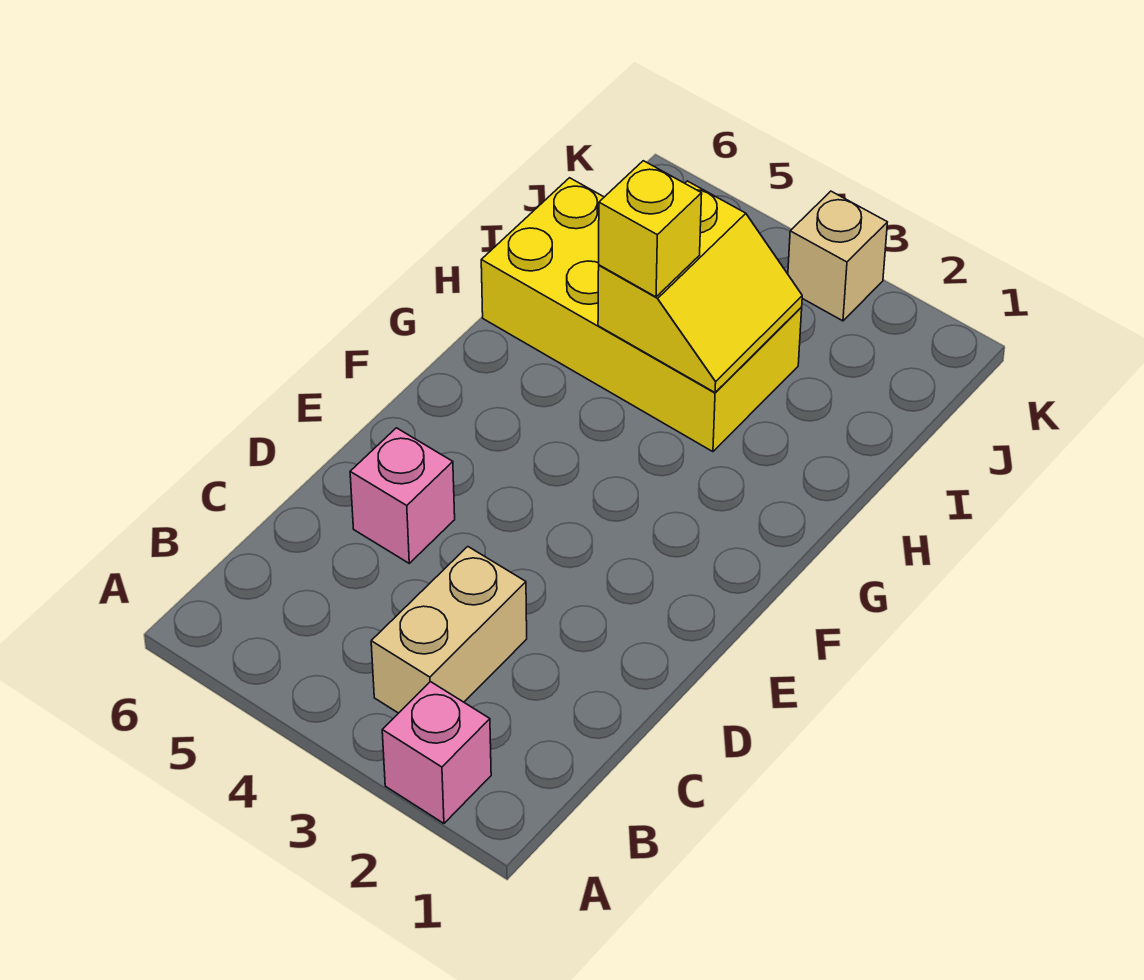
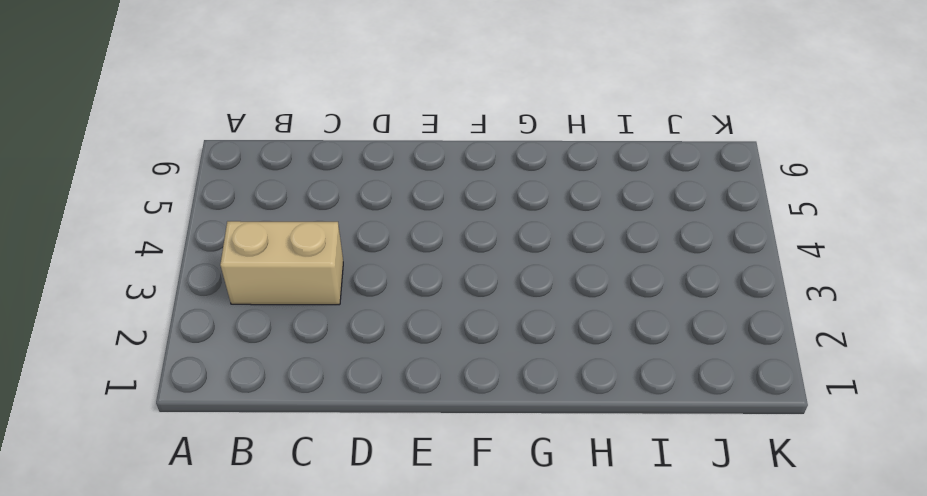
none -> pink 1x1 brick [382,682,491,823]
none -> pink 1x1 brick [350,428,455,563]

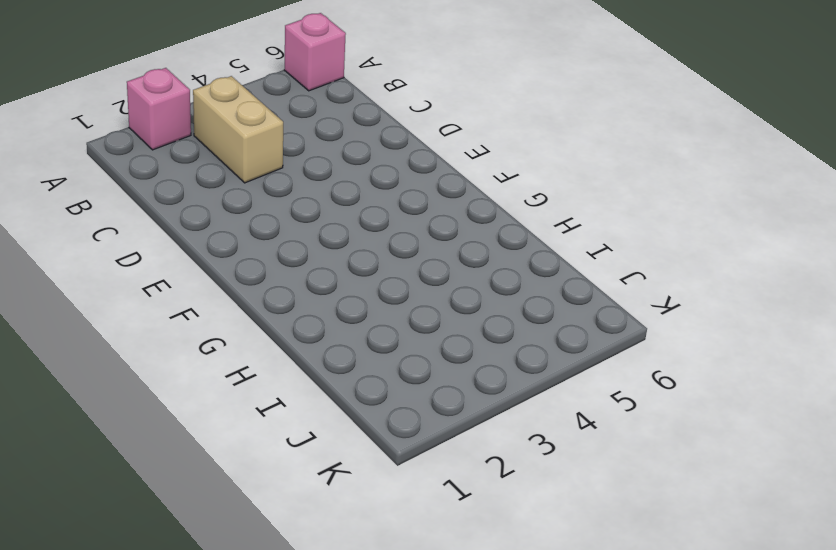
pink 1x1 brick [284,13,346,91] -> pink 1x1 brick moved to [350,428,455,563]
none -> yellow 2x4 brick [481,178,802,452]
none -> tan 1x1 brick [788,191,887,321]

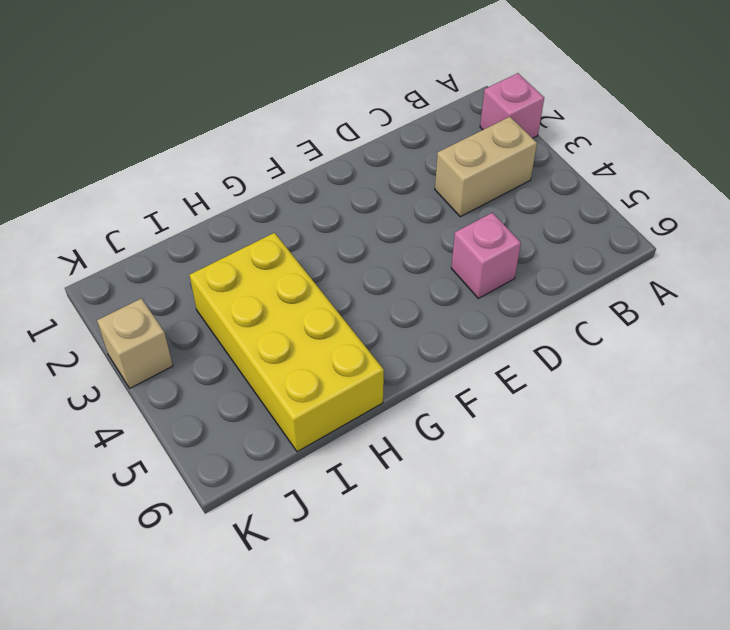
none -> yellow 2x2 slope [598,181,802,392]
none -> yellow 1x1 brick [599,161,702,297]

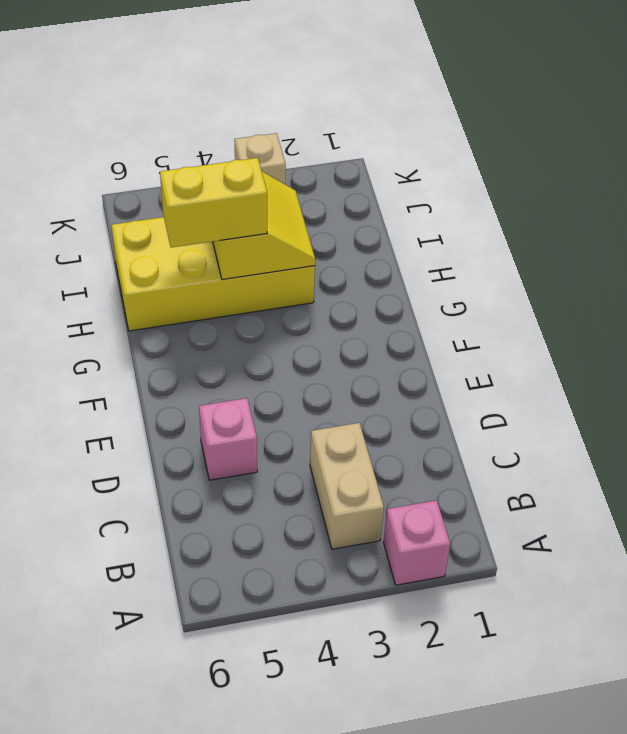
yellow 1x2 brick [160,158,267,248] -> yellow 1x1 brick [599,161,702,297]

